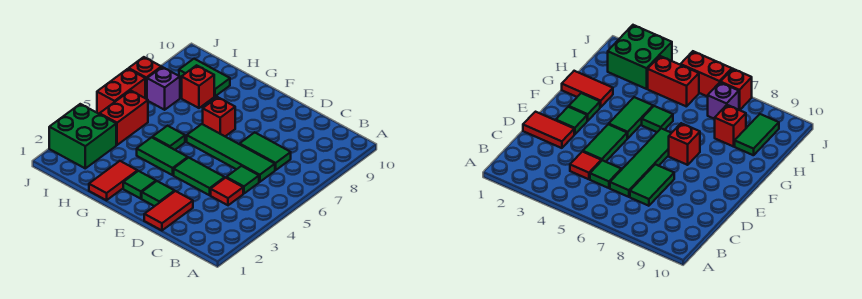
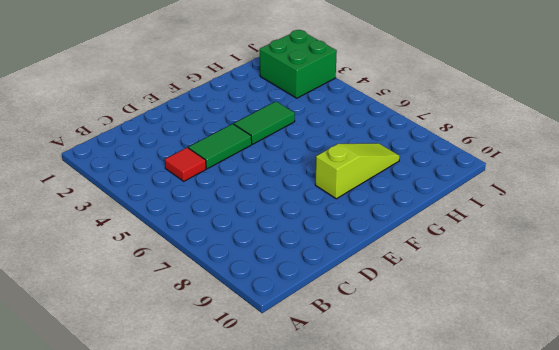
lime 1x3 slope [315,143,400,199] -> red 1x1 brick [182,65,214,108]
none -> green 1x1 tile [226,166,259,194]
none -> green 1x4 tile [187,124,275,182]
none -> green 1x2 tile [240,132,291,170]

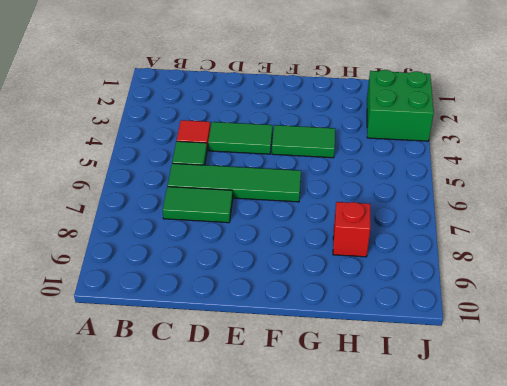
none -> red 1x2 tile [144,191,193,230]
none -> green 1x1 tile [142,181,175,206]
none -> green 1x1 tile [123,171,156,199]

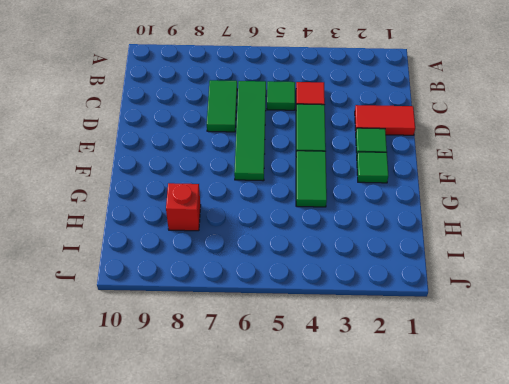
none -> red 1x1 brick [203,97,235,136]
none -> red 1x2 tile [89,161,137,200]
none -> green 1x1 tile [152,126,185,150]

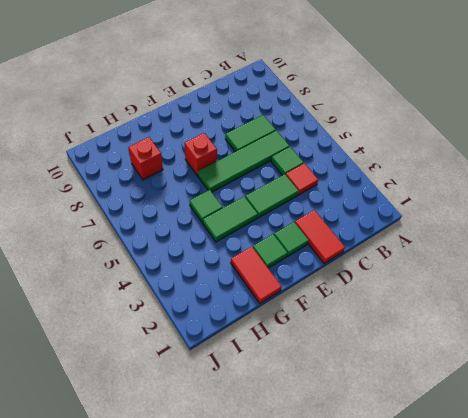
none -> green 1x2 tile [179,59,230,96]
none -> green 2x2 brick [49,104,116,168]
none -> red 1x2 brick [100,91,148,145]

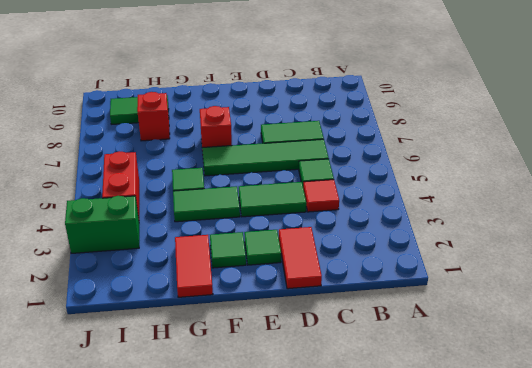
green 1x2 brick [65,196,139,253] -> green 2x2 brick [49,104,116,168]
none -> purple 1x1 brick [147,67,180,110]
none -> red 1x2 brick [97,69,145,114]
none -> red 1x1 brick [129,57,161,99]

